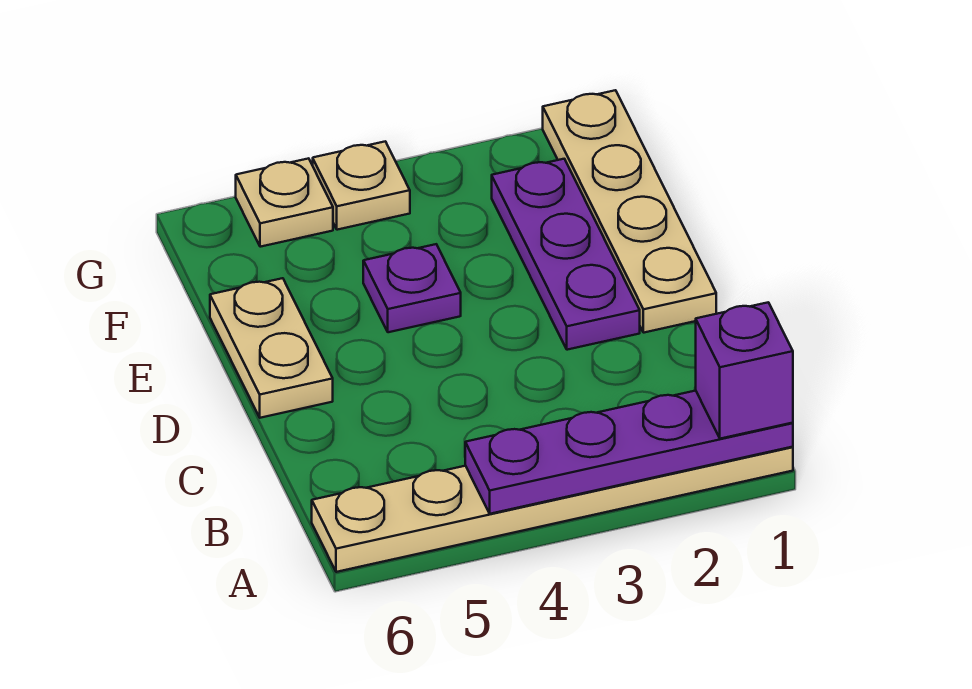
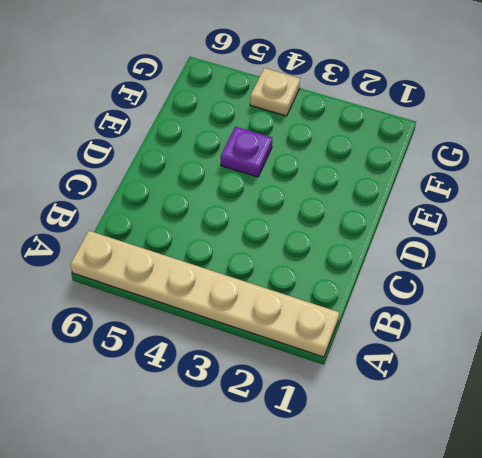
none -> tan 1x4 plate [543,90,716,333]
none -> purple 1x3 plate [492,159,640,350]

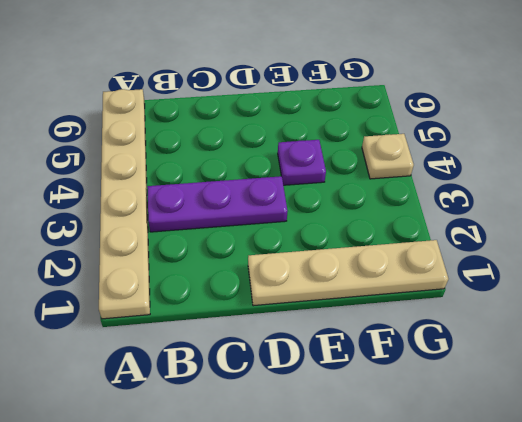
purple 1x3 plate [147,176,288,232] -> purple 1x3 plate moved to [492,159,640,350]
none -> tan 1x2 plate [210,278,333,418]
none -> tan 1x1 plate [236,158,333,247]

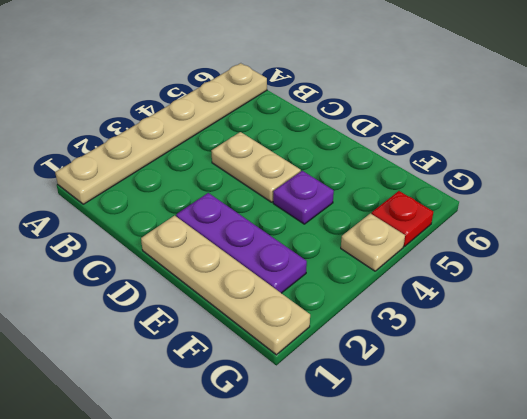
tan 1x2 plate [211,132,301,202] -> tan 1x2 plate moved to [210,278,333,418]
red 1x1 plate [372,191,433,246] -> tan 1x1 plate [236,158,333,247]
none -> purple 1x4 plate [465,391,793,514]
none -> purple 1x1 brick [696,302,793,439]

